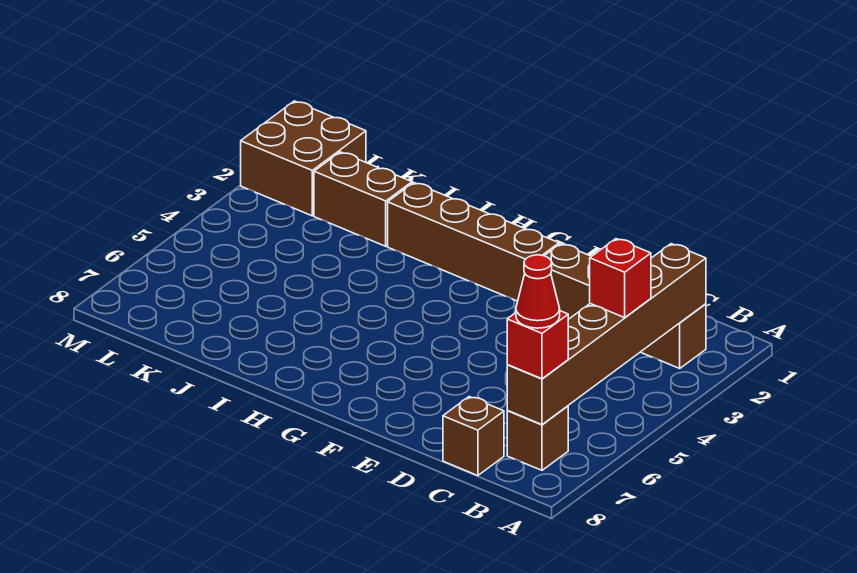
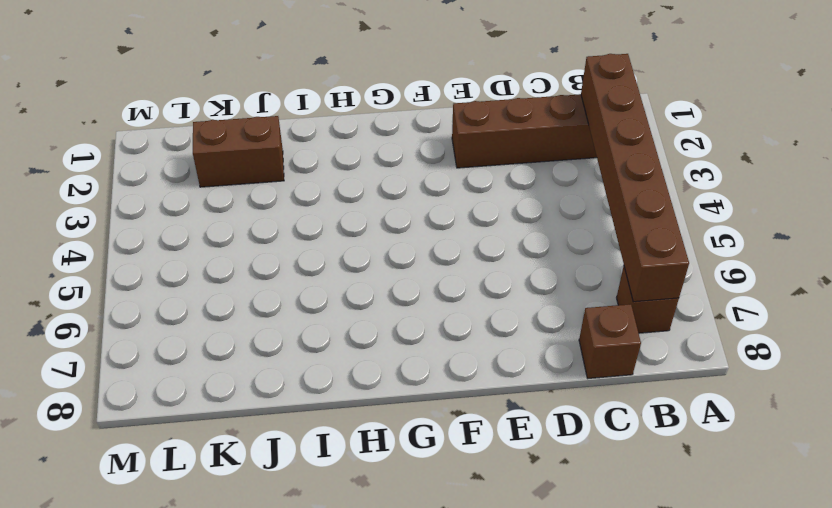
none -> brown 1x4 brick [388,183,559,301]
none -> brown 2x2 brick [241,101,366,216]

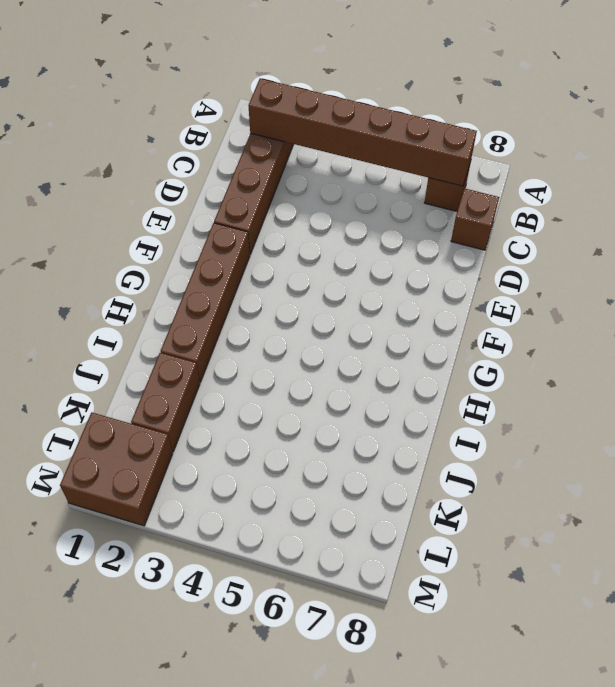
none -> red 1x1 brick [590,239,651,318]
none -> red 1x1 brick [507,311,568,379]

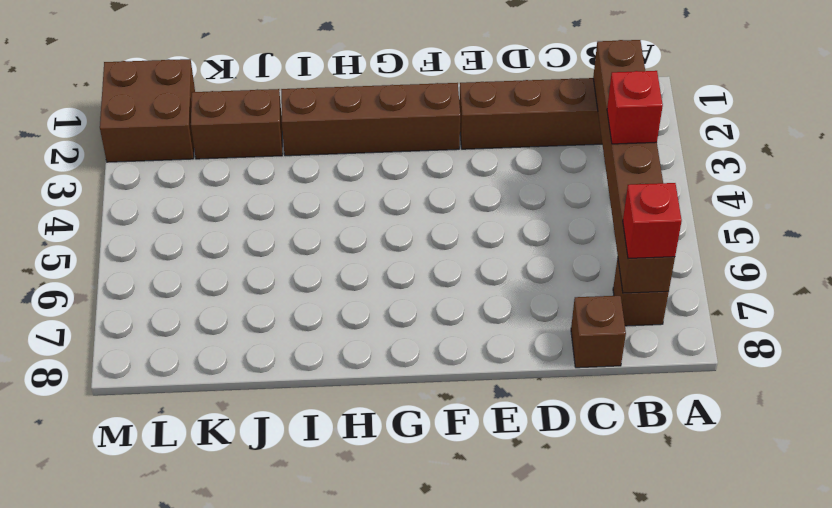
none -> red 1x1 cone [516,255,560,328]

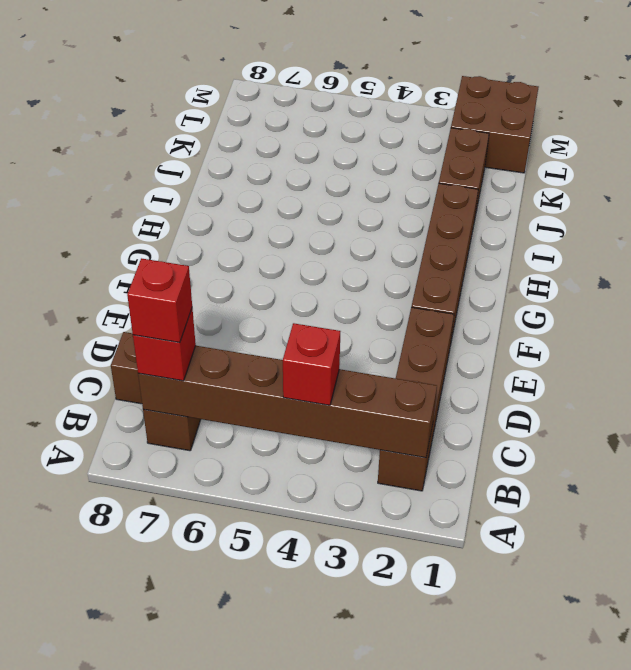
red 1x1 brick [127,258,192,343] -> red 1x1 cone [516,255,560,328]

